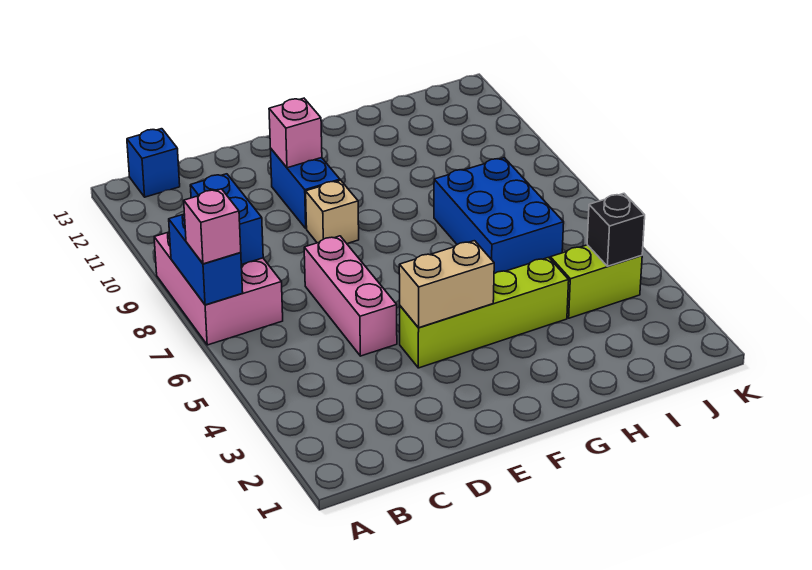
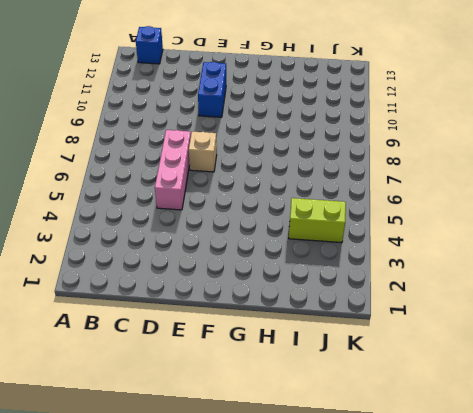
tan 1x1 brick [189,131,217,172] -> tan 1x1 brick moved to [306,180,359,244]
none -> pink 2x3 brick [154,232,283,345]
none -> lime 1x4 brick [400,257,569,368]
none -> blue 2x3 brick [434,158,564,274]

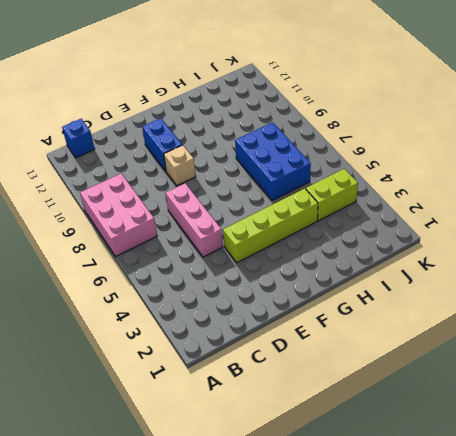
none -> blue 1x2 brick [169,214,243,305]
none -> blue 1x2 brick [190,174,263,265]
none -> tan 1x2 brick [399,241,494,328]

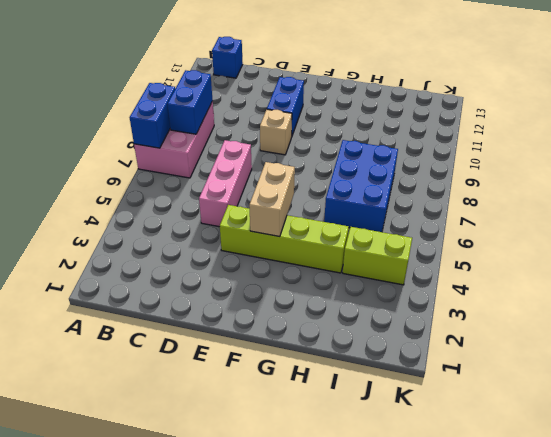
tan 1x2 brick [249,162,295,237] -> tan 1x2 brick turned to [399,241,494,328]
none -> pink 1x1 brick [269,98,322,168]
none -> black 1x1 brick [587,194,645,266]
none -> pink 1x1 brick [184,189,241,264]

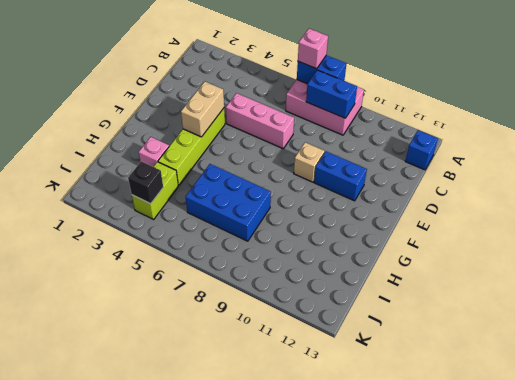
pink 1x1 brick [139,137,169,167] -> pink 1x1 brick moved to [269,98,322,168]

